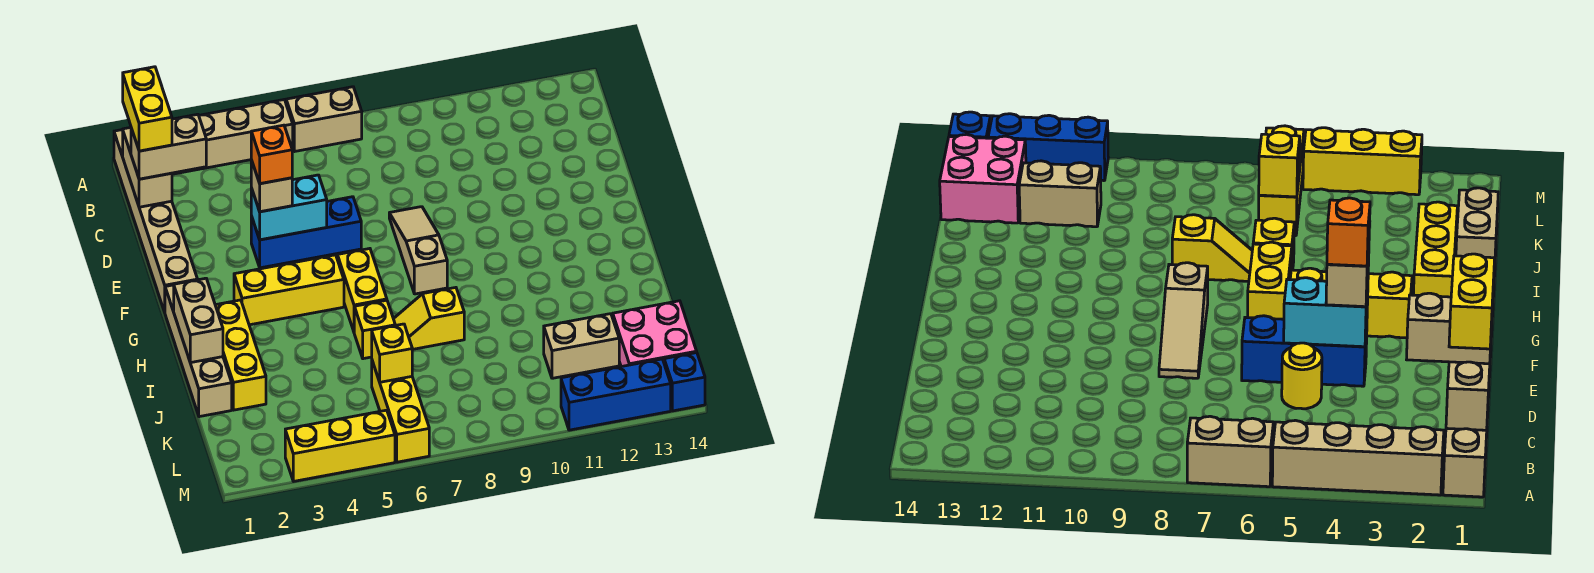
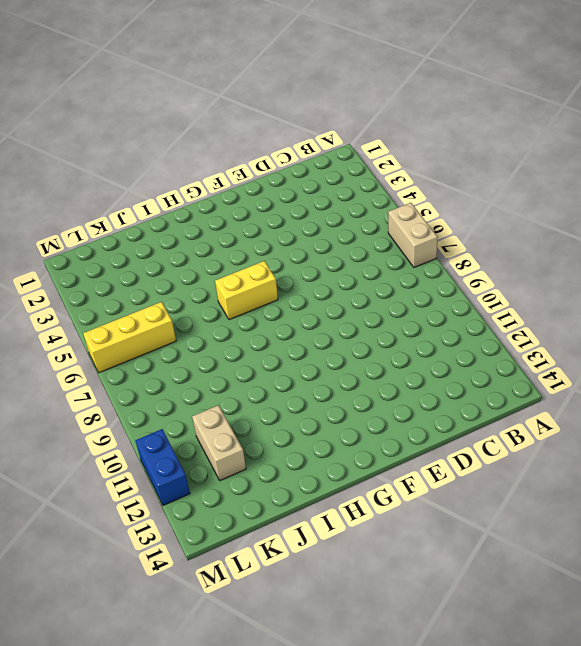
blue 1x2 brick [135,429,190,505] -> blue 1x3 brick [561,359,671,430]
none -> tan 1x6 brick [114,130,198,312]
none -> tan 1x4 brick [172,100,293,174]
none -> yellow 1x1 round brick [1282,343,1322,409]

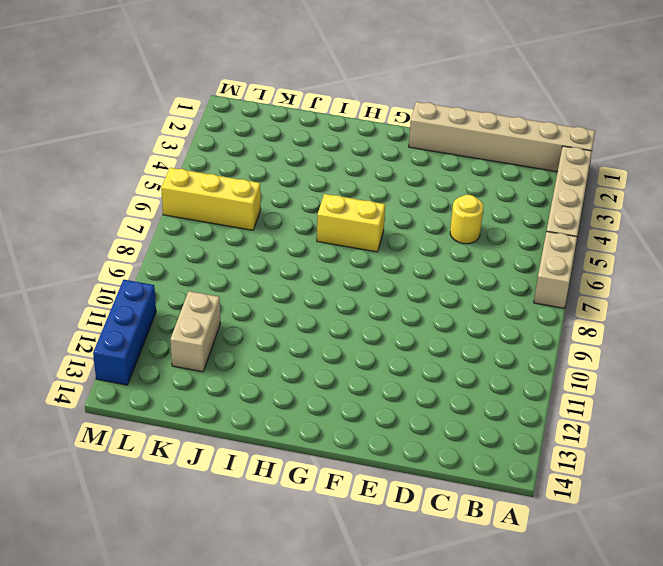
none -> blue 1x3 brick [251,197,361,268]
none -> tan 1x3 slope [389,207,447,294]
none -> tan 1x4 brick [165,285,232,417]

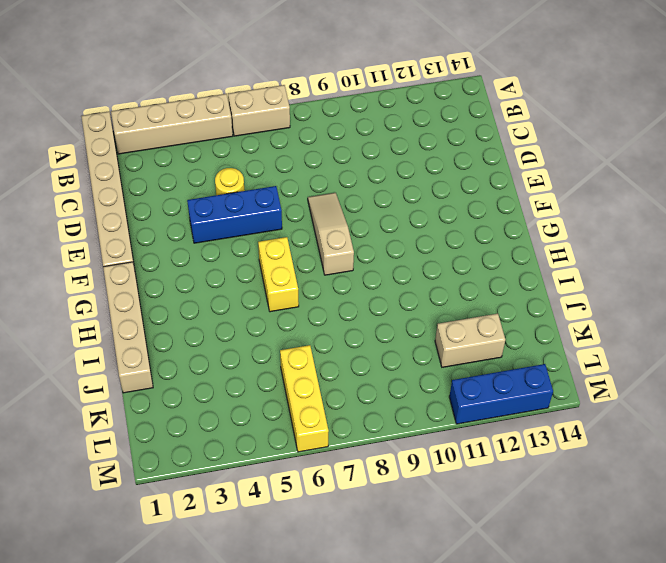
none -> yellow 1x3 brick [234,255,344,325]
none -> yellow 1x3 brick [215,300,266,410]
none -> yellow 1x1 brick [354,300,395,359]

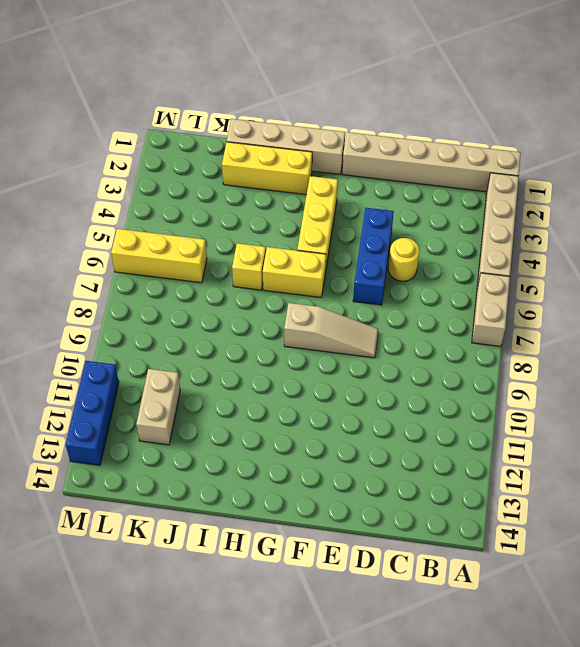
none -> yellow 1x2 slope [394,288,464,349]
none -> pink 2x2 brick [613,301,697,367]
none -> yellow 1x3 brick [285,410,395,481]

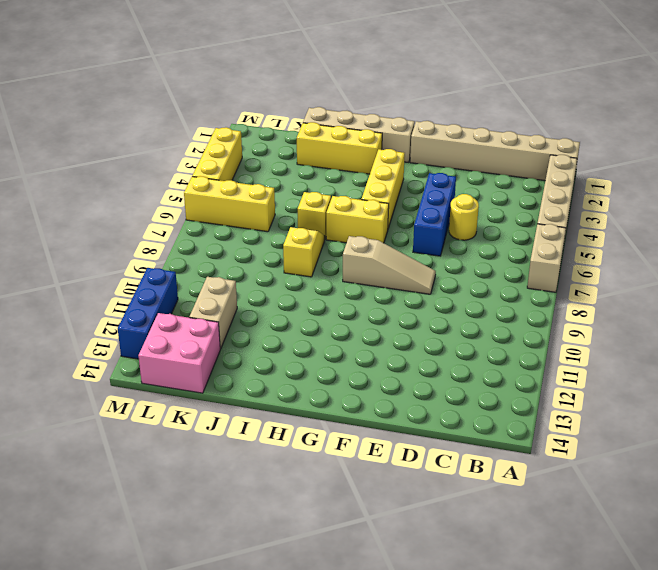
none -> blue 1x1 brick [664,353,705,411]
none -> tan 1x2 brick [123,127,172,207]
none -> cyan 1x2 brick [251,175,327,240]

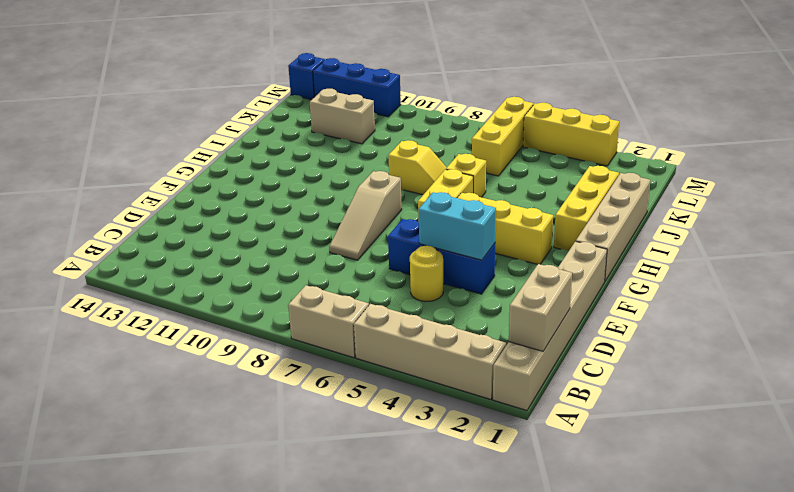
none -> pink 2x2 brick [613,301,697,367]
none -> tan 1x2 brick [174,278,223,363]
none -> yellow 1x1 brick [372,324,412,382]

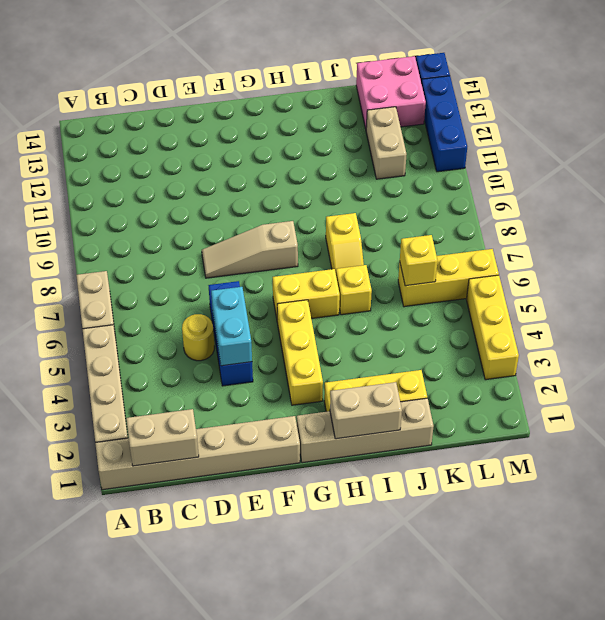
none -> tan 1x2 brick [131,114,206,179]
none -> tan 1x1 brick [251,160,292,212]
none -> yellow 1x2 brick [123,67,172,151]

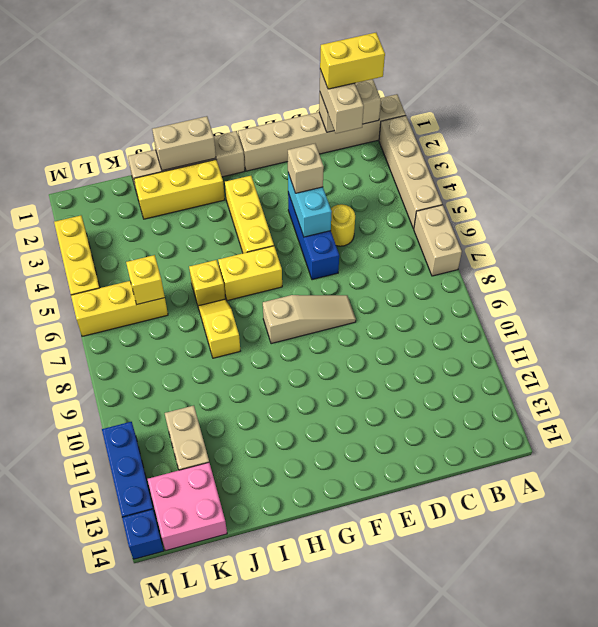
none -> orange 1x1 brick [251,125,292,184]

